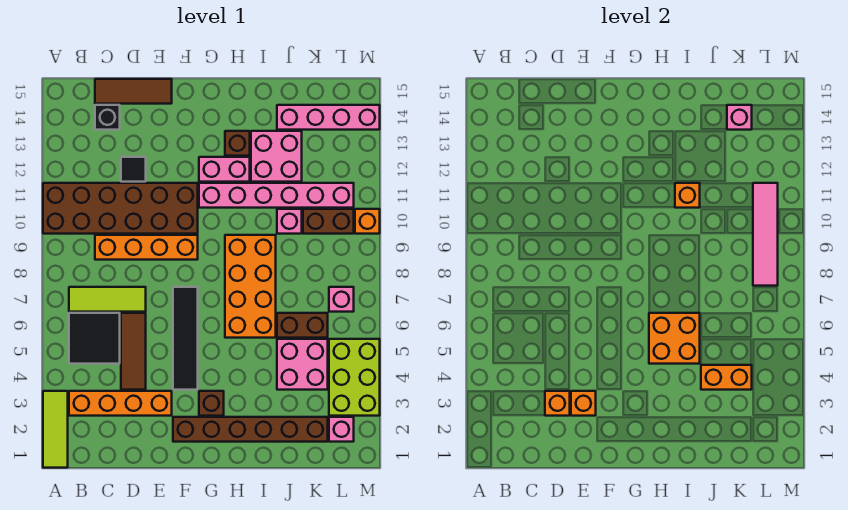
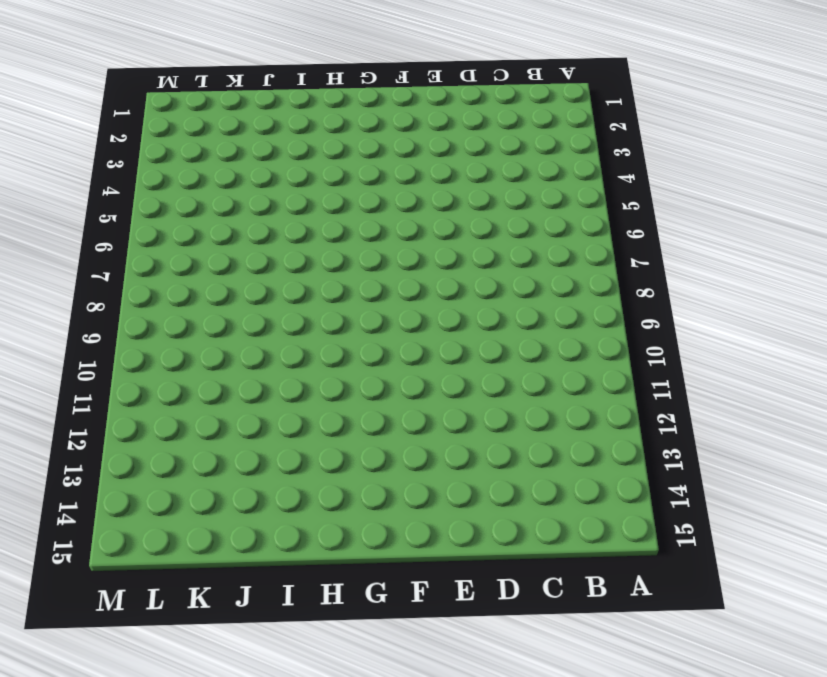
none -> lime 1x3 tile [43,391,68,468]
none -> brown 2x6 brick [43,183,198,234]
none -> orange 1x4 brick [69,391,172,416]
none -> black 2x2 tile [69,313,120,364]

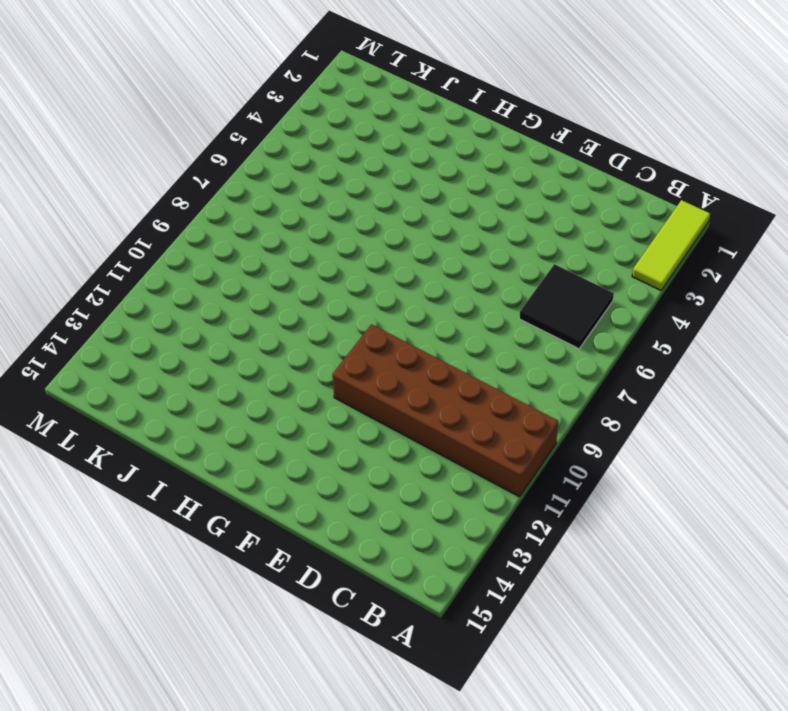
none -> orange 1x4 brick [69,391,172,416]
none -> lime 1x3 tile [69,287,146,312]
none -> orange 1x4 brick [95,235,198,260]
none -> black 1x1 brick [95,105,120,130]

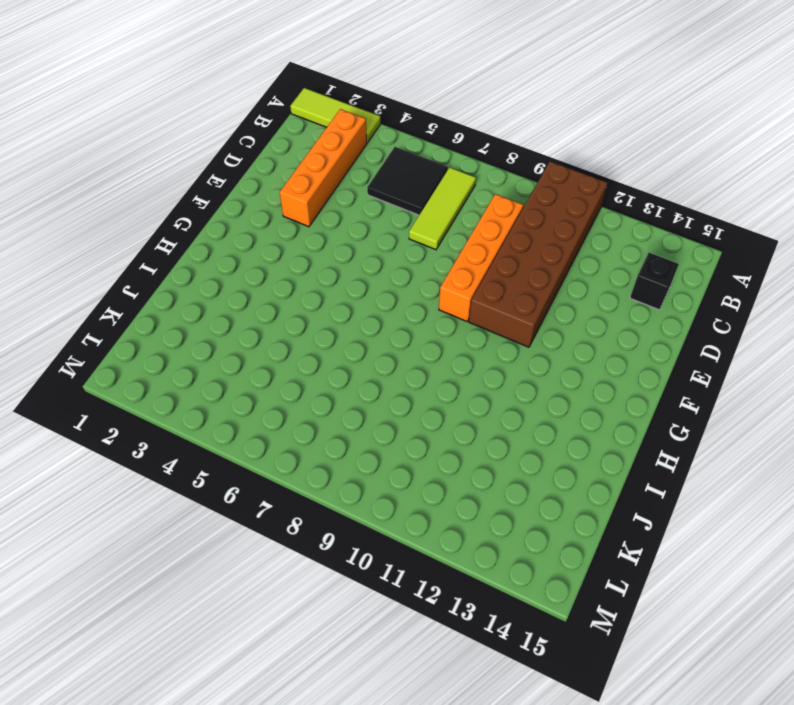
none -> brown 1x3 tile [95,79,172,104]
none -> brown 1x3 tile [121,313,146,390]
none -> black 1x1 tile [121,157,146,182]
none -> brown 1x6 brick [173,417,328,442]

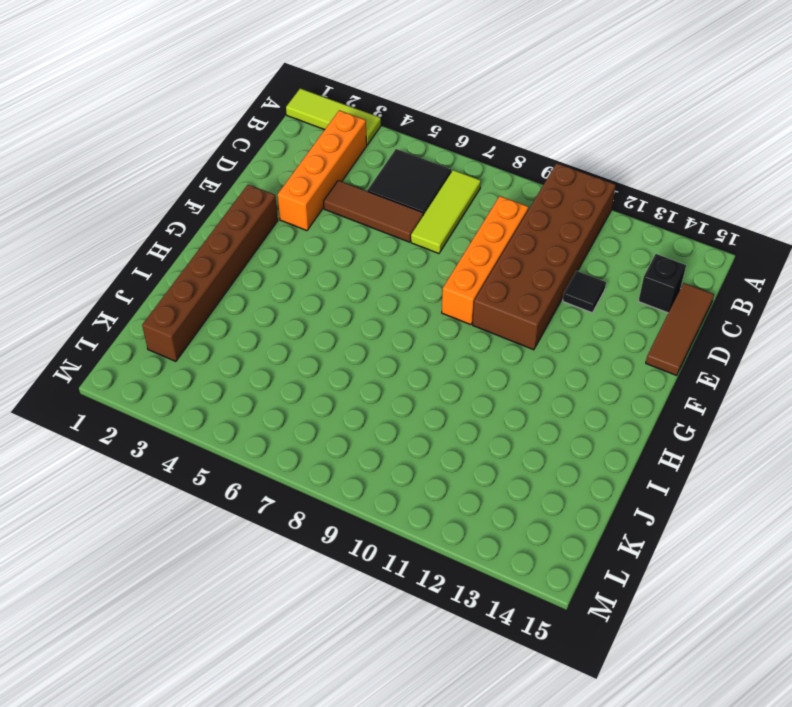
none -> black 1x4 tile [173,287,198,390]
none -> brown 1x1 brick [199,391,224,416]
none -> pink 1x6 brick [199,183,354,208]
none -> pink 1x2 brick [199,157,250,182]

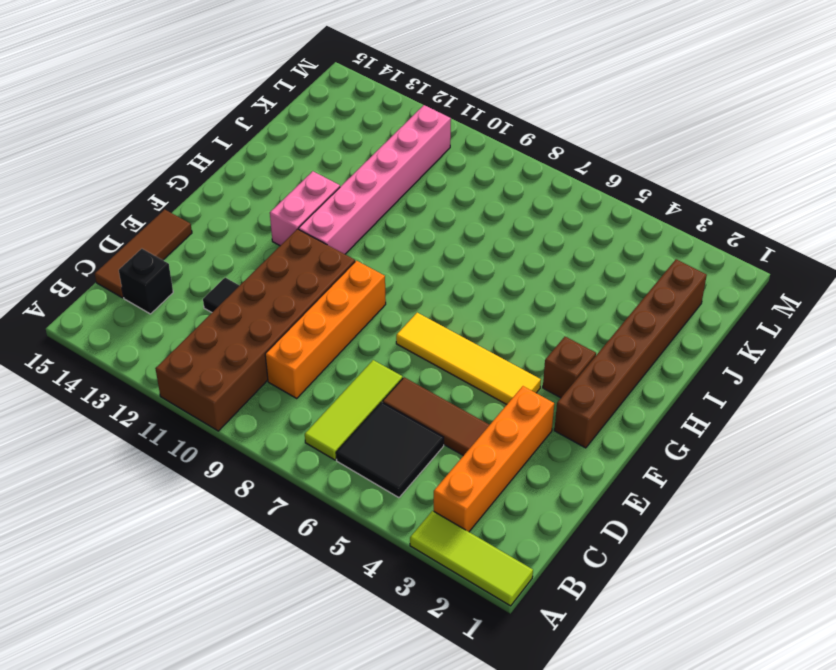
yellow 1x4 tile [396,313,541,404] -> black 1x4 tile [173,287,198,390]
none -> orange 2x4 brick [225,235,276,338]
none -> brown 1x1 brick [225,131,250,156]
none -> pink 2x2 brick [251,131,302,182]
none -> pink 2x2 brick [277,339,328,390]

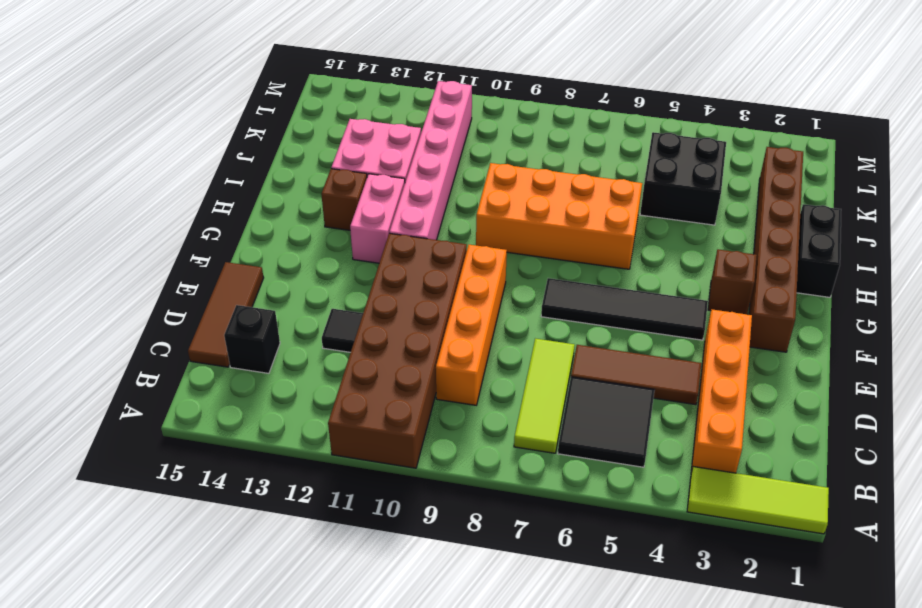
black 1x2 brick [797,204,841,297] -> none
black 2x2 brick [640,132,726,225] -> pink 2x2 brick [277,339,328,390]
none -> brown 1x2 brick [277,313,328,338]
none -> pink 1x1 brick [277,209,302,234]
none -> pink 1x4 brick [277,105,380,130]
none -> brown 1x2 brick [303,209,354,234]

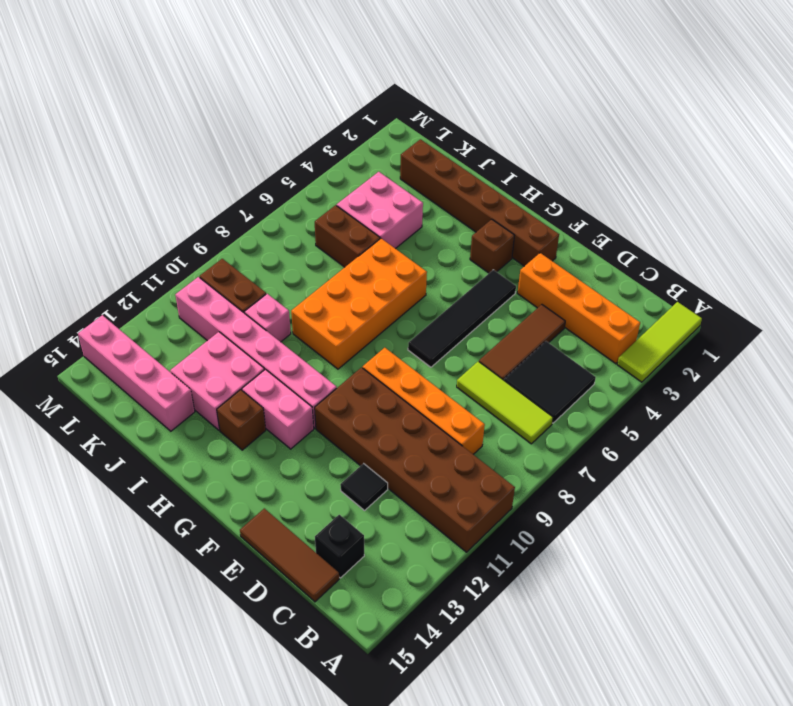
none -> pink 1x1 brick [329,417,354,442]
none -> lime 2x3 brick [329,339,380,416]
none -> pink 1x1 brick [329,287,354,312]
none -> orange 1x1 brick [355,209,380,234]

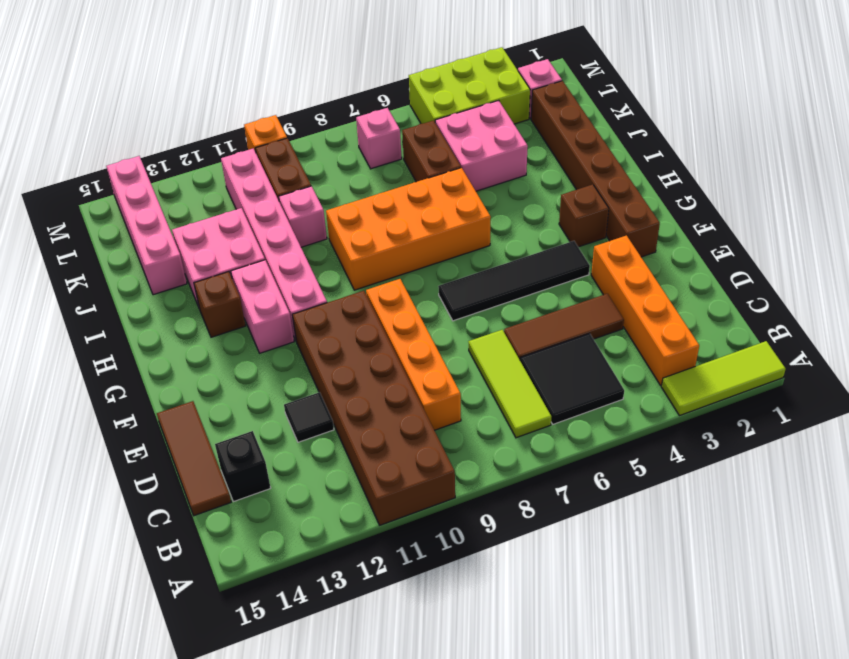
none -> orange 1x1 brick [545,391,570,416]
none -> orange 1x1 brick [571,391,596,416]
none -> orange 2x2 brick [649,313,700,364]
none -> orange 1x1 brick [675,183,700,208]

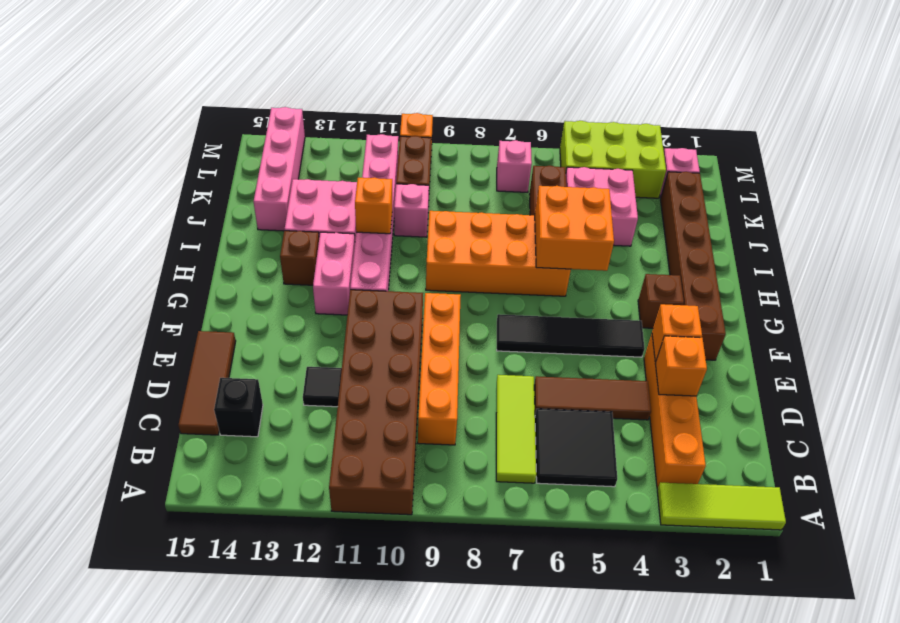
none -> orange 1x2 brick [701,365,752,390]
none -> pink 1x1 brick [727,105,752,130]
none -> pink 1x4 tile [753,183,778,286]

